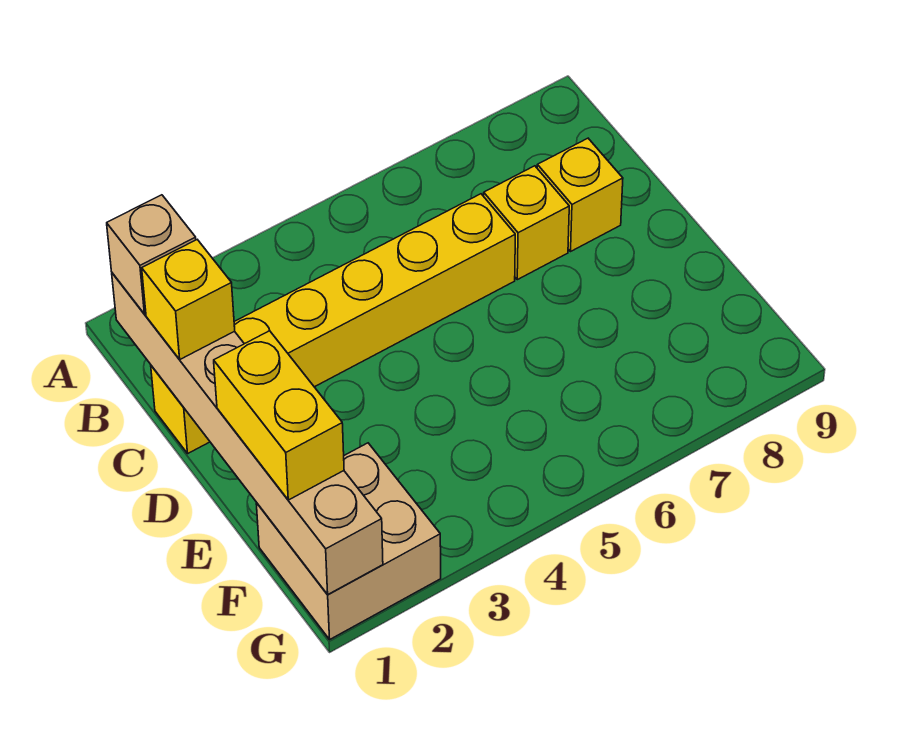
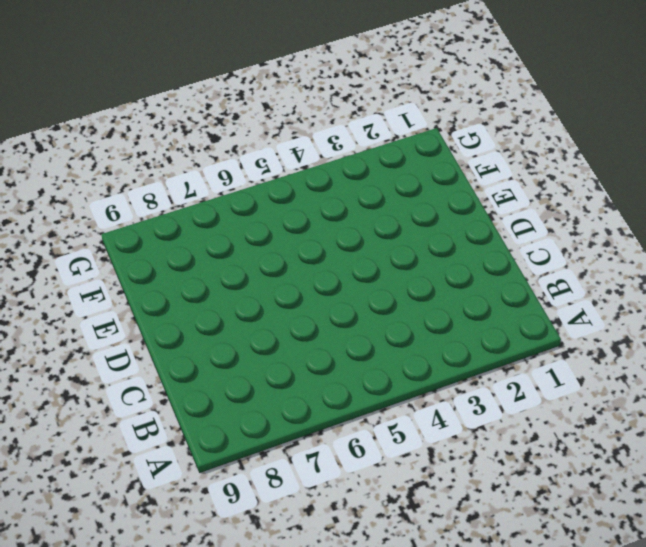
none -> yellow 1x6 brick [151,194,515,453]
none -> yellow 1x1 brick [484,166,569,280]

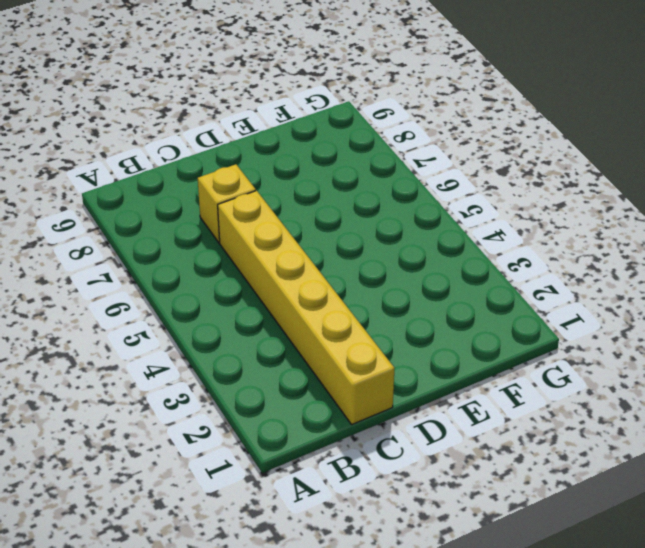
none -> yellow 1x1 brick [537,138,623,251]
none -> tan 2x2 brick [256,443,441,639]

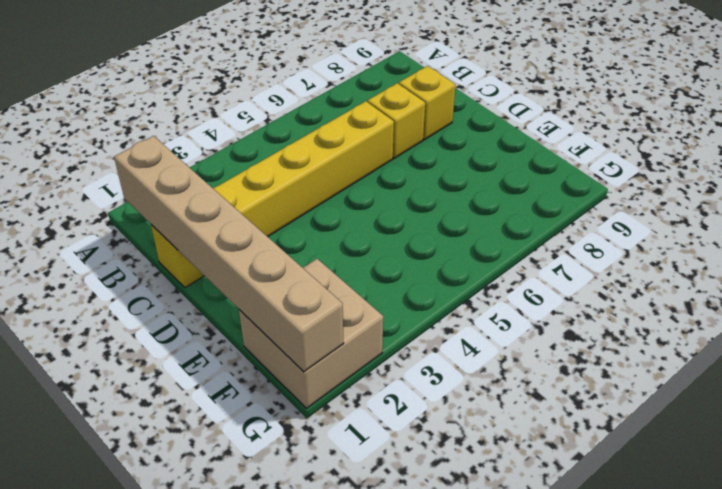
none -> tan 1x1 brick [107,195,196,314]
none -> yellow 1x1 brick [142,240,235,360]

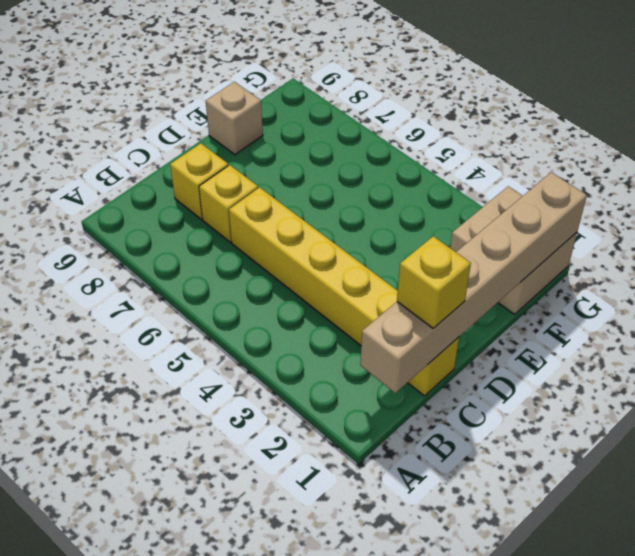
tan 1x1 brick [206,82,263,155] -> tan 1x1 brick moved to [107,195,196,314]
none -> yellow 1x2 brick [214,331,344,500]

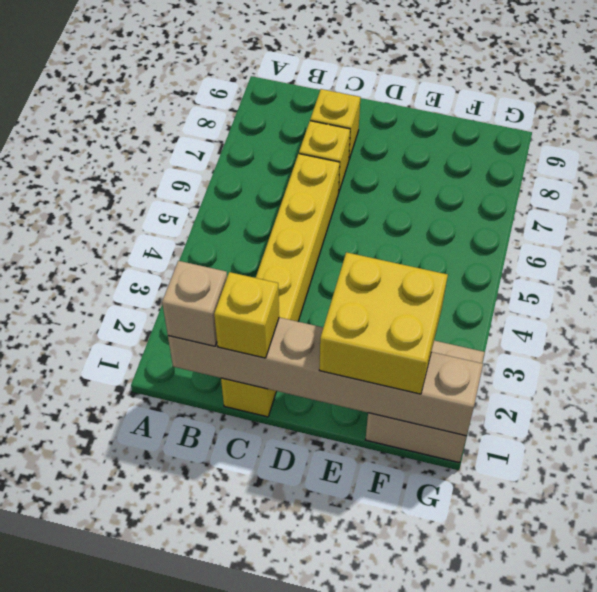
yellow 2x2 brick [319,252,448,394] -> yellow 1x2 brick [214,331,344,500]

